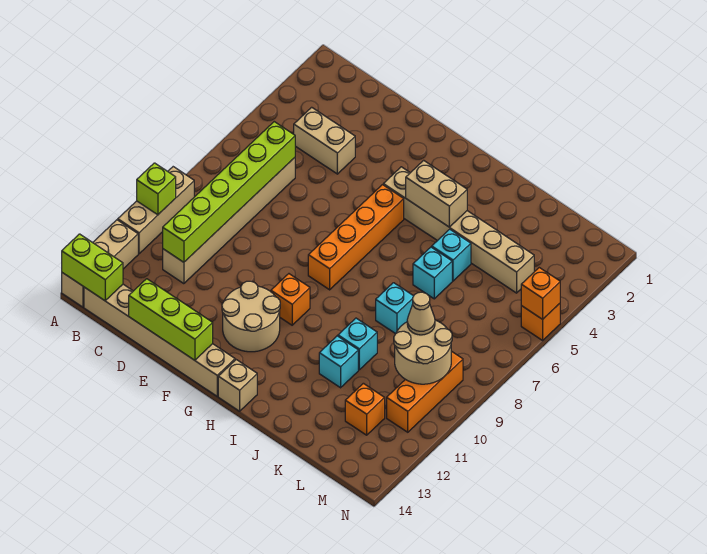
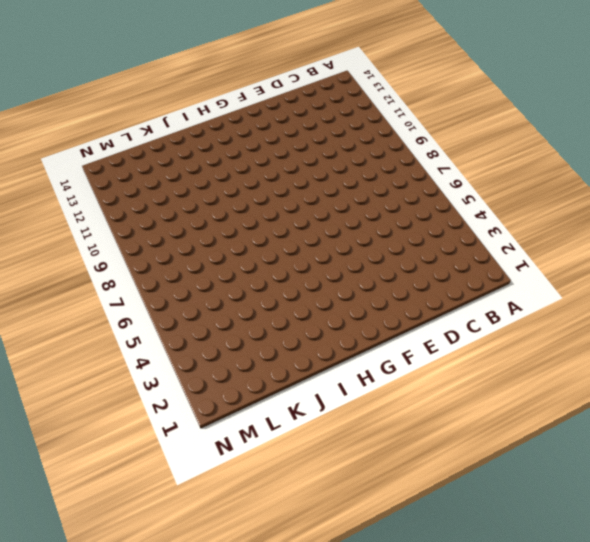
none -> tan 1x3 brick [118,167,194,254]
none -> tan 1x3 brick [62,220,138,307]
none -> tan 1x6 brick [84,284,235,396]

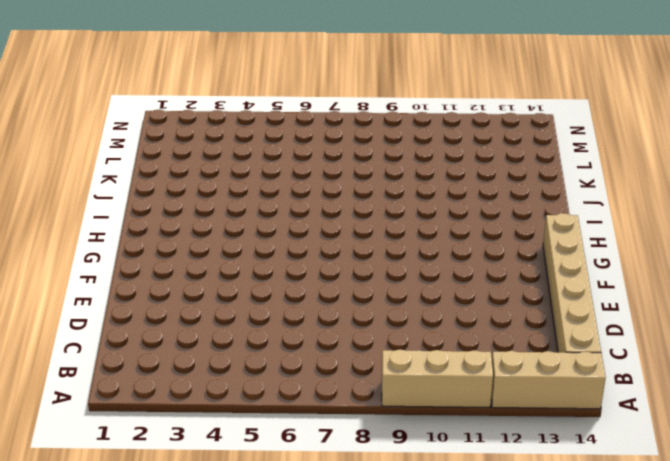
none -> tan 1x2 brick [294,107,355,174]
none -> tan 1x6 brick [163,158,295,284]
none -> tan 2x2 round brick [222,281,280,352]

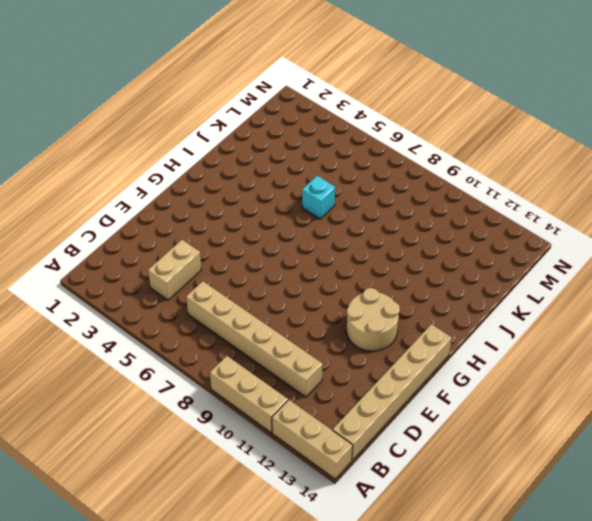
none -> tan 1x6 brick [383,167,534,293]
none -> orange 1x4 brick [308,185,404,290]
none -> orange 1x1 brick [271,274,310,325]

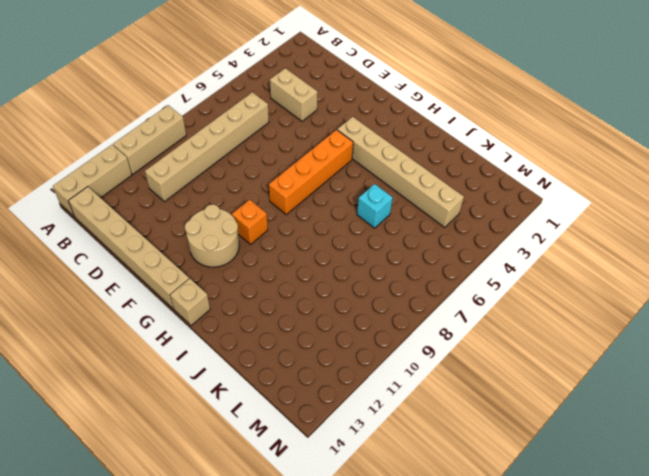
none -> cyan 1x1 brick [432,229,471,281]
none -> cyan 1x1 brick [376,283,413,334]
none -> cyan 1x1 brick [338,318,377,370]

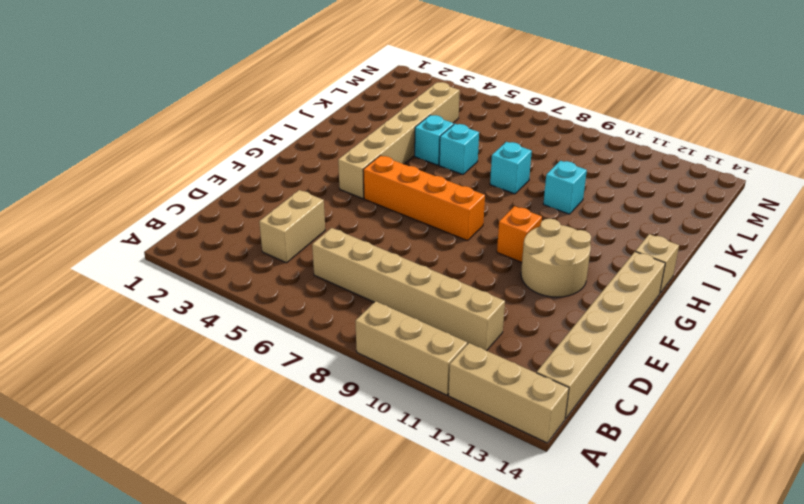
none -> cyan 1x1 brick [319,336,358,388]
none -> orange 1x1 brick [345,383,385,435]
none -> orange 1x3 brick [387,351,463,432]

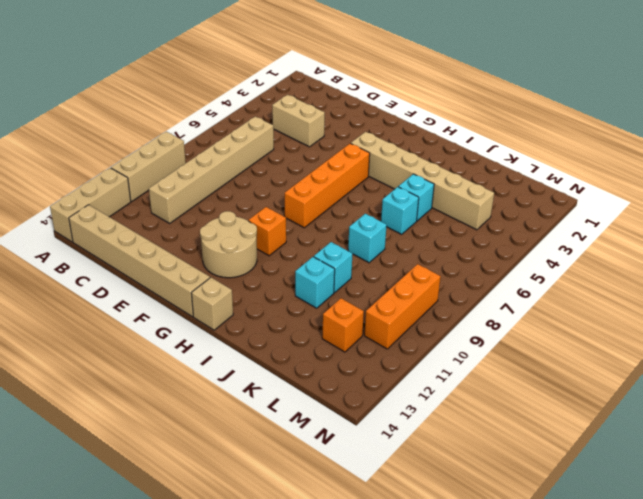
none -> orange 1x1 brick [521,304,560,340]
none -> lime 1x1 brick [137,163,176,215]
none -> lime 1x2 brick [62,234,123,301]

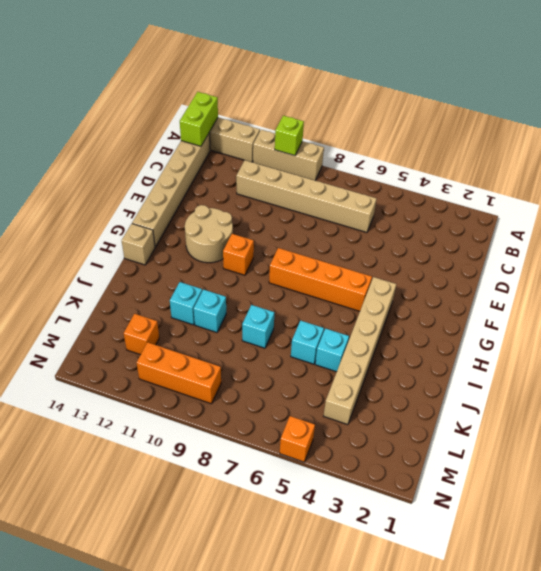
none -> tan 1x2 brick [294,107,355,174]
none -> lime 1x6 brick [163,122,295,262]
none -> lime 1x3 brick [129,279,213,360]

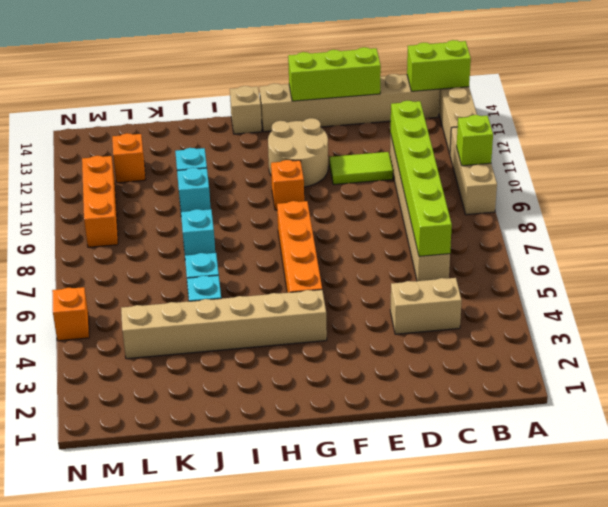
lime 1x2 tile [330,152,393,185] -> none
none -> tan 1x2 brick [406,160,467,227]
none -> tan 2x2 round brick [394,320,452,384]
none -> orange 1x1 brick [521,268,560,319]

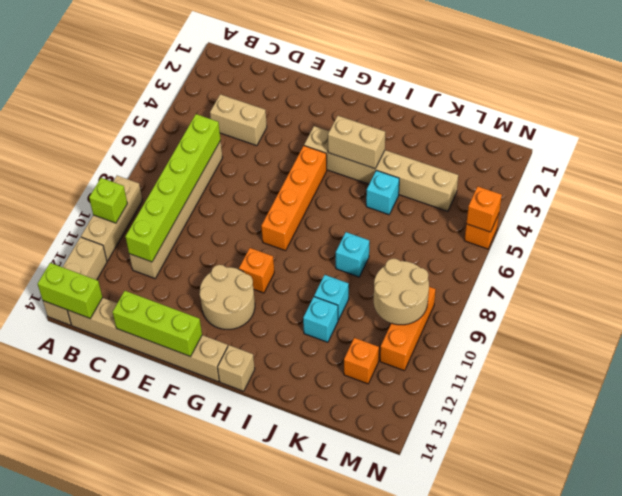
none -> cyan 1x1 brick [413,247,452,299]
none -> tan 1x1 cone [407,292,435,335]

